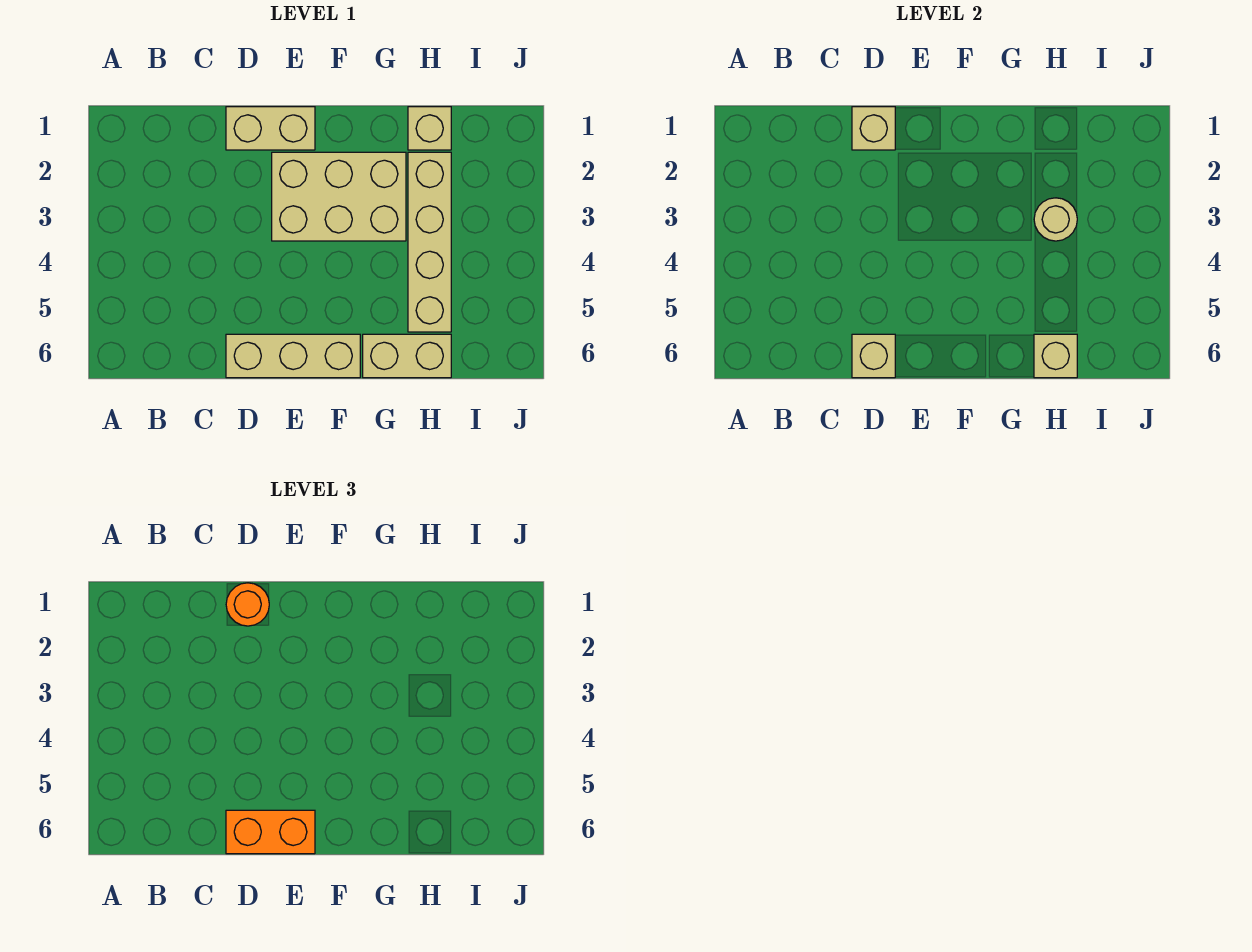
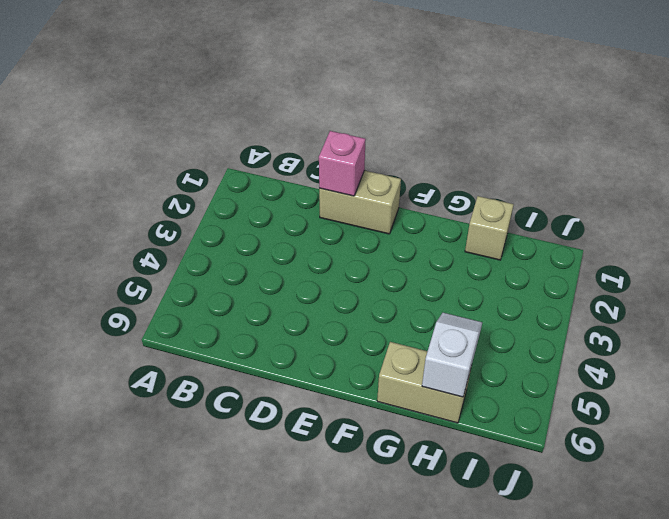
pink 1x1 brick [319,131,366,196] -> tan 1x1 brick [852,107,895,150]
white 1x2 slope [422,313,482,397] -> tan 1x1 brick [1034,334,1077,378]
none -> tan 1x3 brick [226,334,360,378]
none -> tan 2x3 brick [272,152,406,241]
none -> tan 1x4 brick [408,152,451,332]

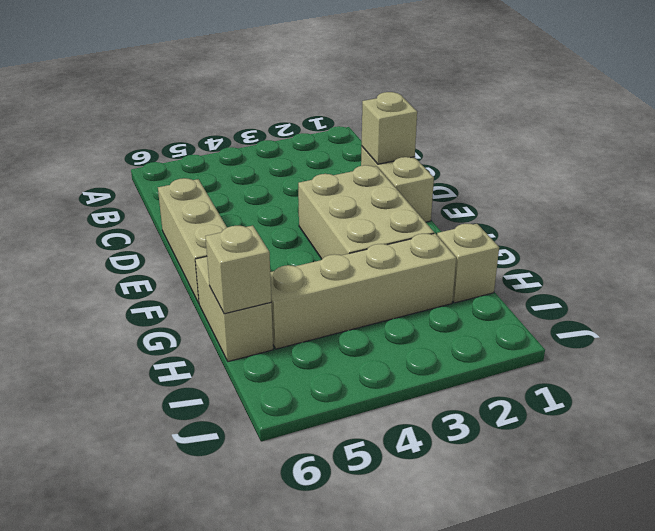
none -> tan 1x1 brick [852,334,895,378]
none -> tan 1x1 round brick [1034,198,1077,241]
none -> orange 1x1 round brick [226,583,269,626]

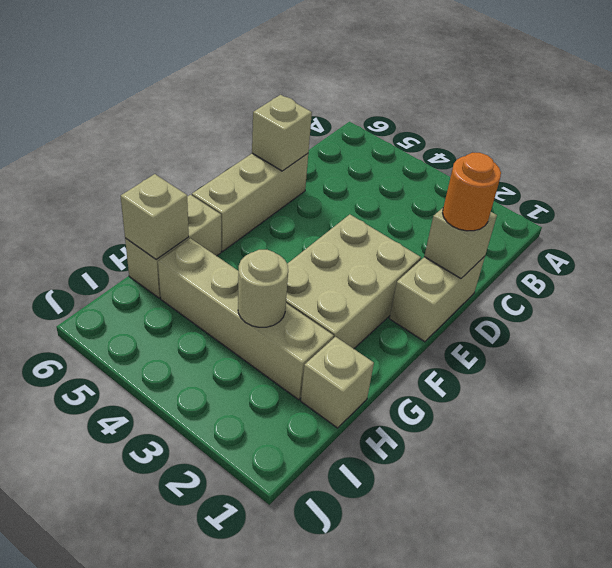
none -> orange 1x2 brick [226,810,315,854]

